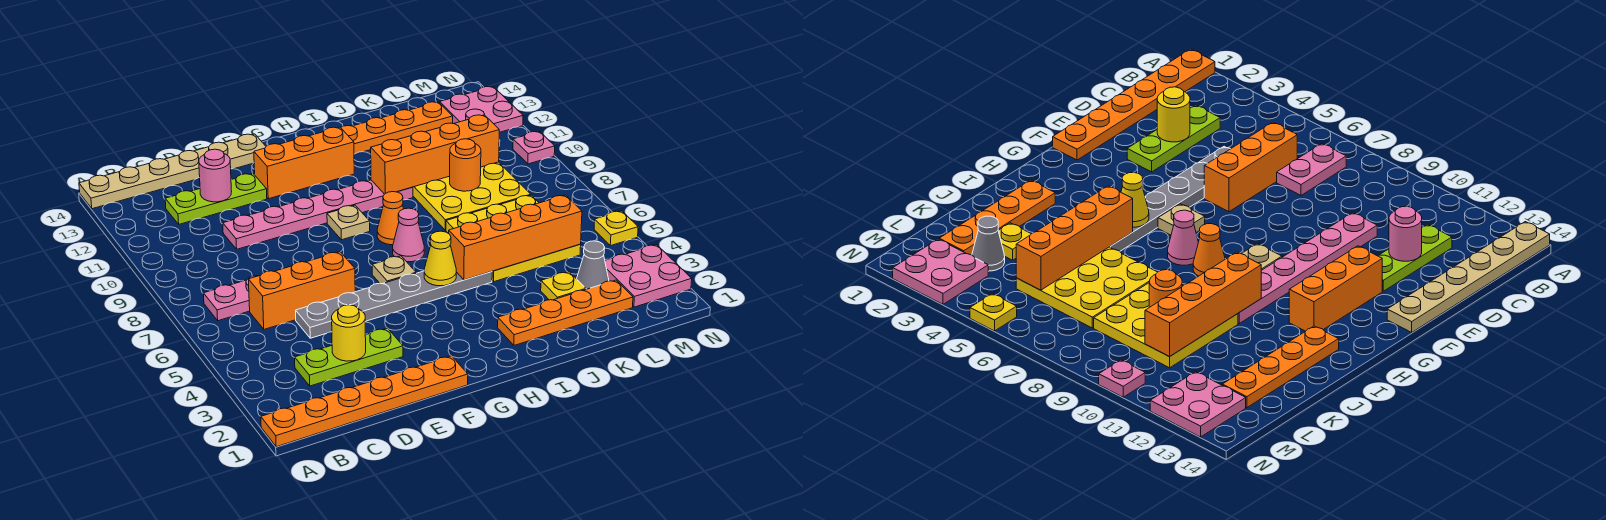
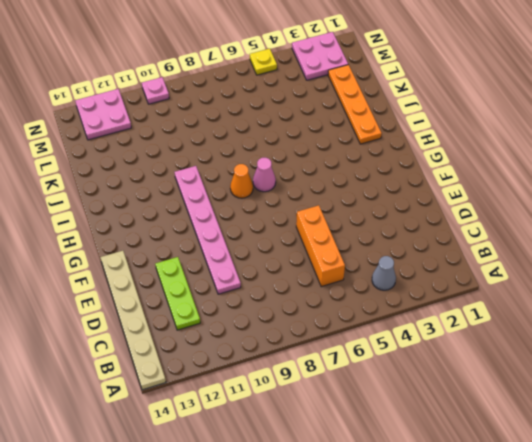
grey 1x1 cone [372,256,396,290] -> grey 1x1 cone moved to [577,241,609,289]
none -> orange 1x6 plate [261,356,468,447]
none -> pink 1x2 plate [203,276,257,321]
none -> lime 1x3 plate [295,328,403,386]

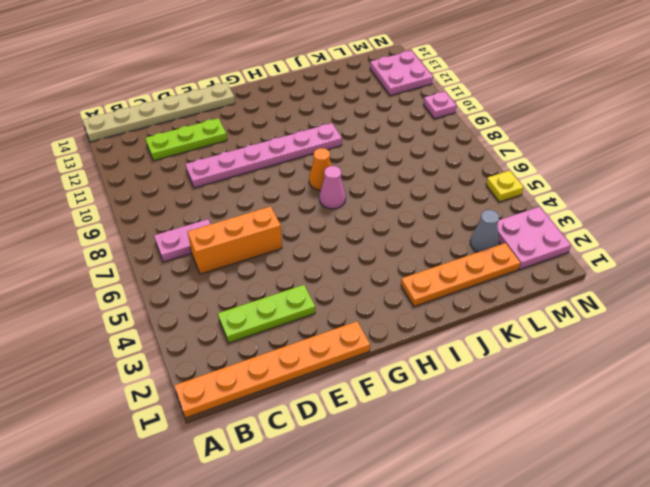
none -> grey 1x6 plate [296,271,492,338]
none -> orange 1x3 brick [254,127,354,199]
none -> tan 1x1 plate [372,256,416,284]

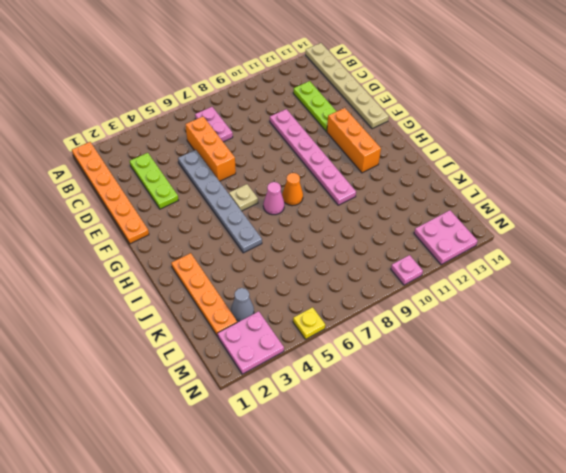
none -> tan 1x1 plate [327,205,370,240]
none -> orange 1x4 plate [341,102,453,154]
none -> yellow 3x3 plate [446,195,581,282]

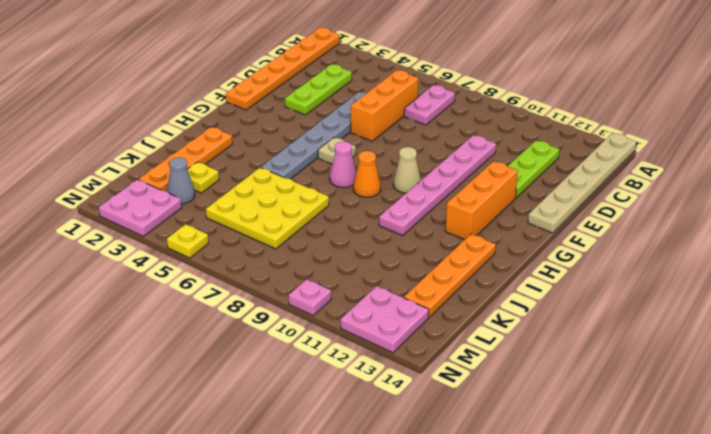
tan 1x1 cone [393,147,421,193] -> tan 1x1 plate [327,205,370,240]
none -> yellow 3x3 plate [413,162,531,230]
none -> yellow 1x1 round brick [332,305,366,361]
none -> pink 1x1 round brick [199,149,232,202]

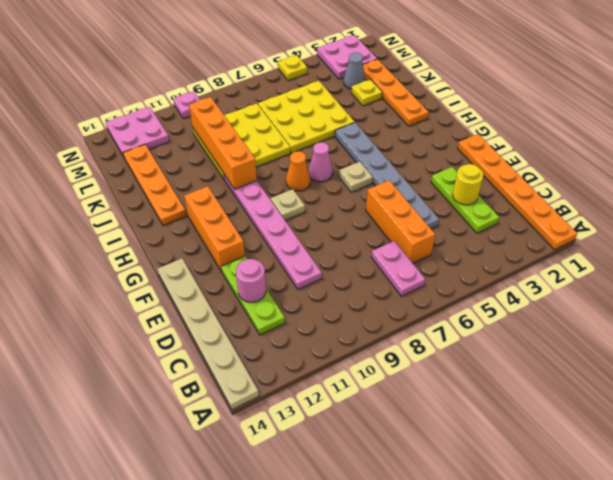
none -> yellow 1x1 cone [424,231,456,286]
none -> orange 1x4 brick [449,195,582,280]
none -> orange 1x1 round brick [450,139,481,191]

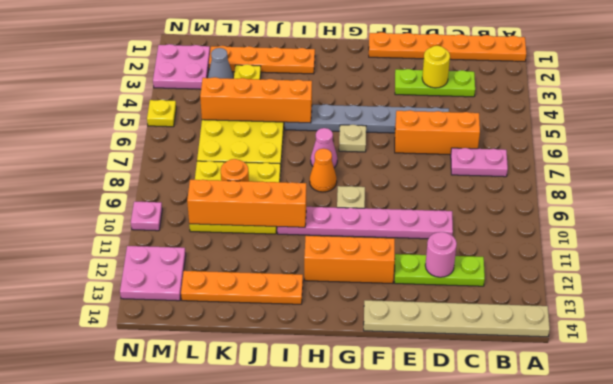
none -> yellow 1x1 cone [424,231,456,286]

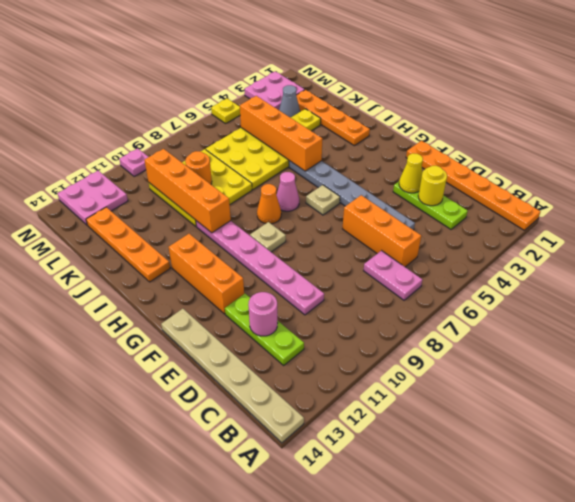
yellow 1x1 cone [399,153,423,193] -> yellow 1x1 cone moved to [424,231,456,286]

